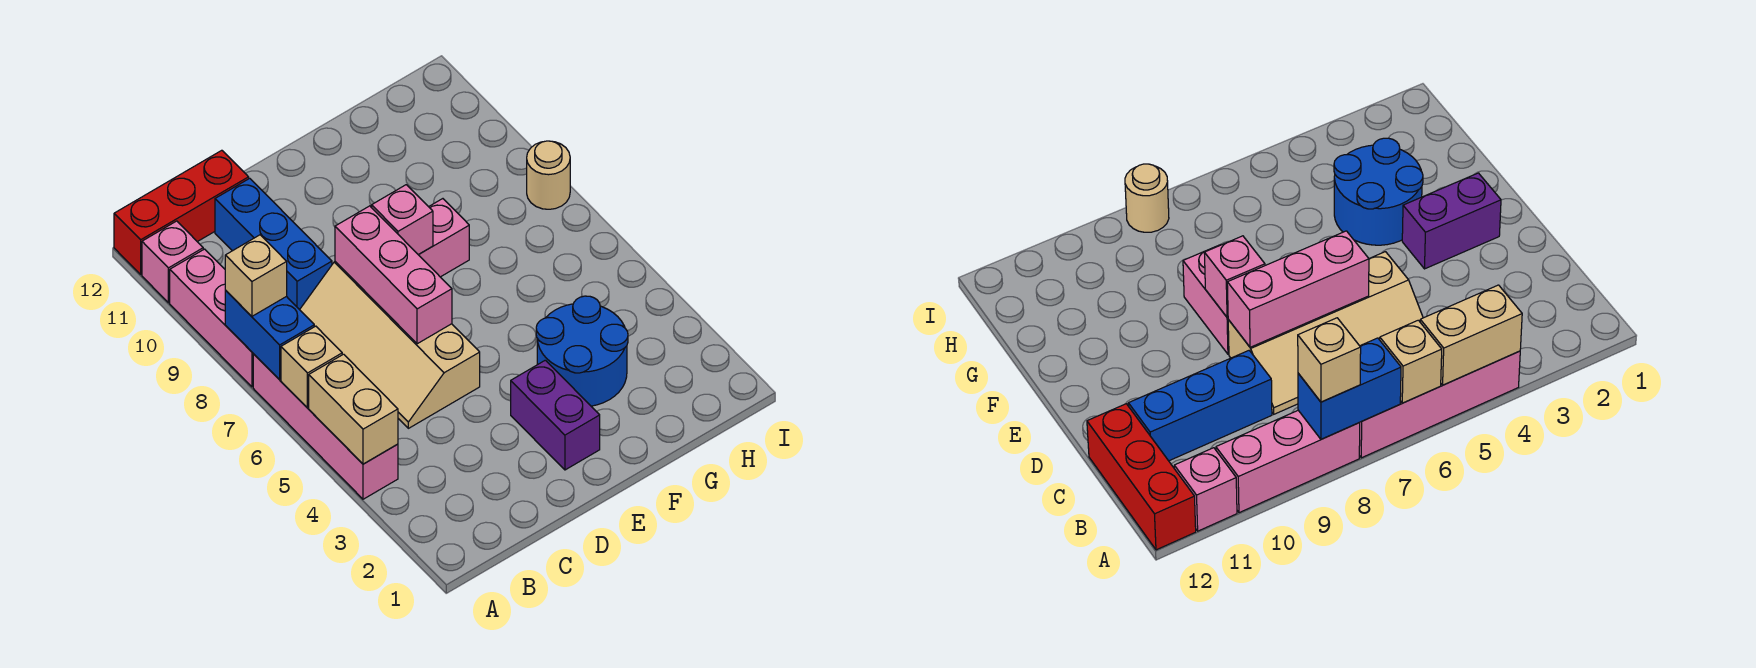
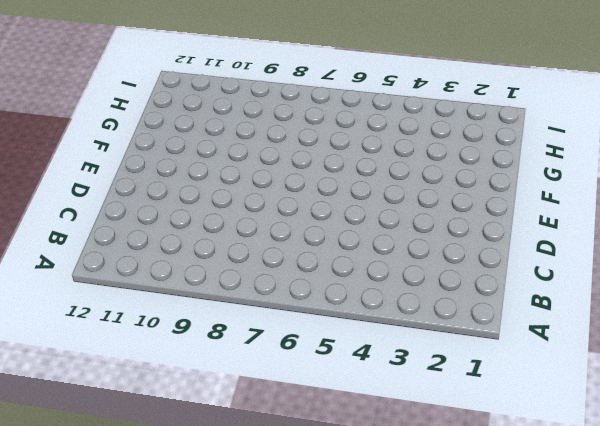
none -> pink 1x4 brick [253,354,398,499]
none -> pink 1x3 brick [170,249,253,387]
none -> pink 1x1 brick [142,221,203,303]

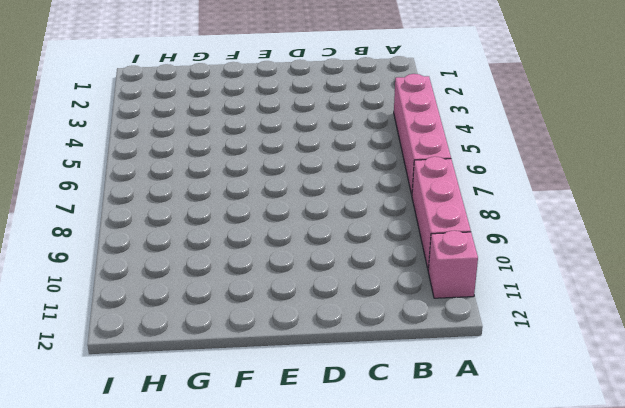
none -> red 1x3 brick [114,150,249,274]
none -> tan 2x4 slope [300,262,480,428]
none -> blue 1x3 brick [215,178,332,310]

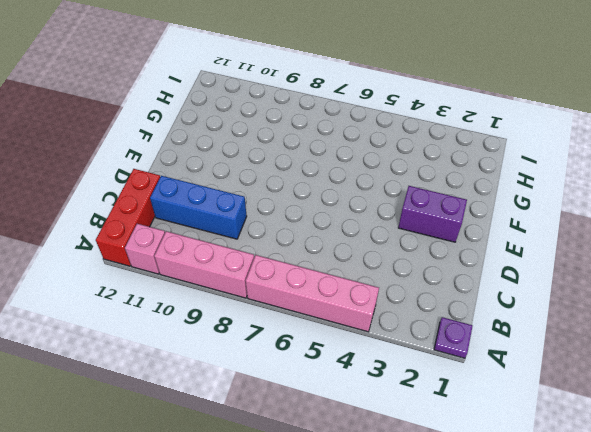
purple 1x1 plate [434,317,472,358] -> none
none -> tan 2x4 slope [300,262,480,428]
none -> pink 1x2 brick [419,199,469,277]
none -> blue 2x2 round brick [536,296,628,406]

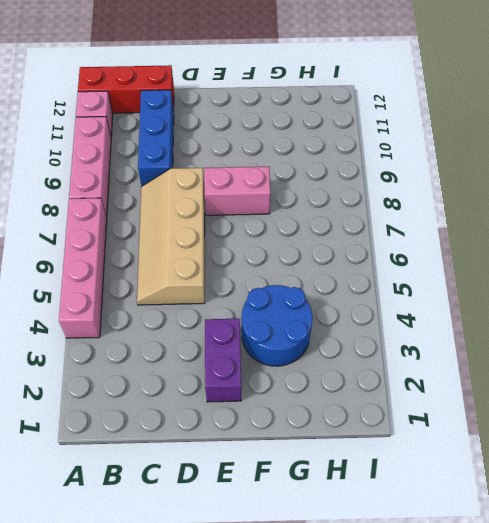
none -> tan 1x1 round brick [527,141,570,209]
none -> tan 1x2 brick [309,354,398,464]
none -> tan 1x1 brick [281,326,342,408]

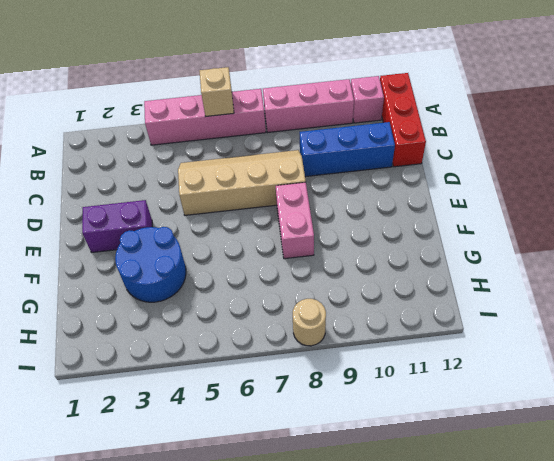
none -> tan 1x2 brick [309,354,398,464]
none -> blue 1x2 brick [225,291,314,380]
none -> pink 1x3 brick [335,206,452,344]

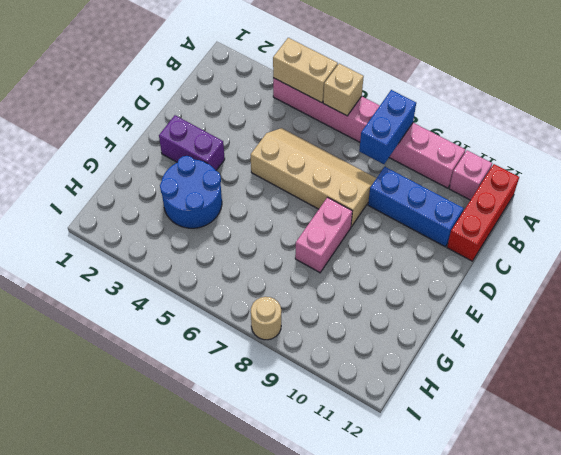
blue 1x2 brick [359,90,416,164] -> blue 1x2 brick turned to [225,291,314,380]
none -> pink 1x3 brick [335,206,452,344]
none -> pink 1x1 brick [372,185,433,255]
none -> tan 1x1 brick [225,235,287,316]

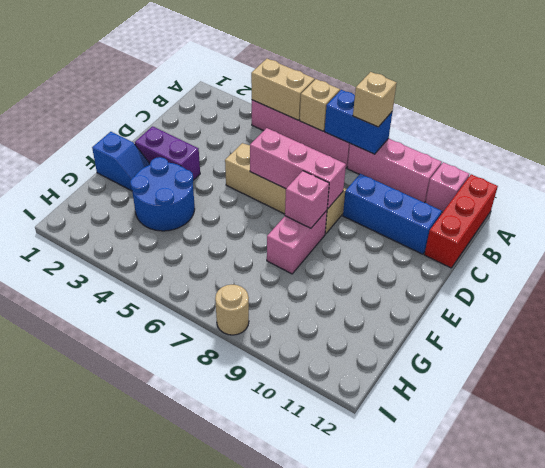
blue 1x2 slope [92,132,150,191] -> none

